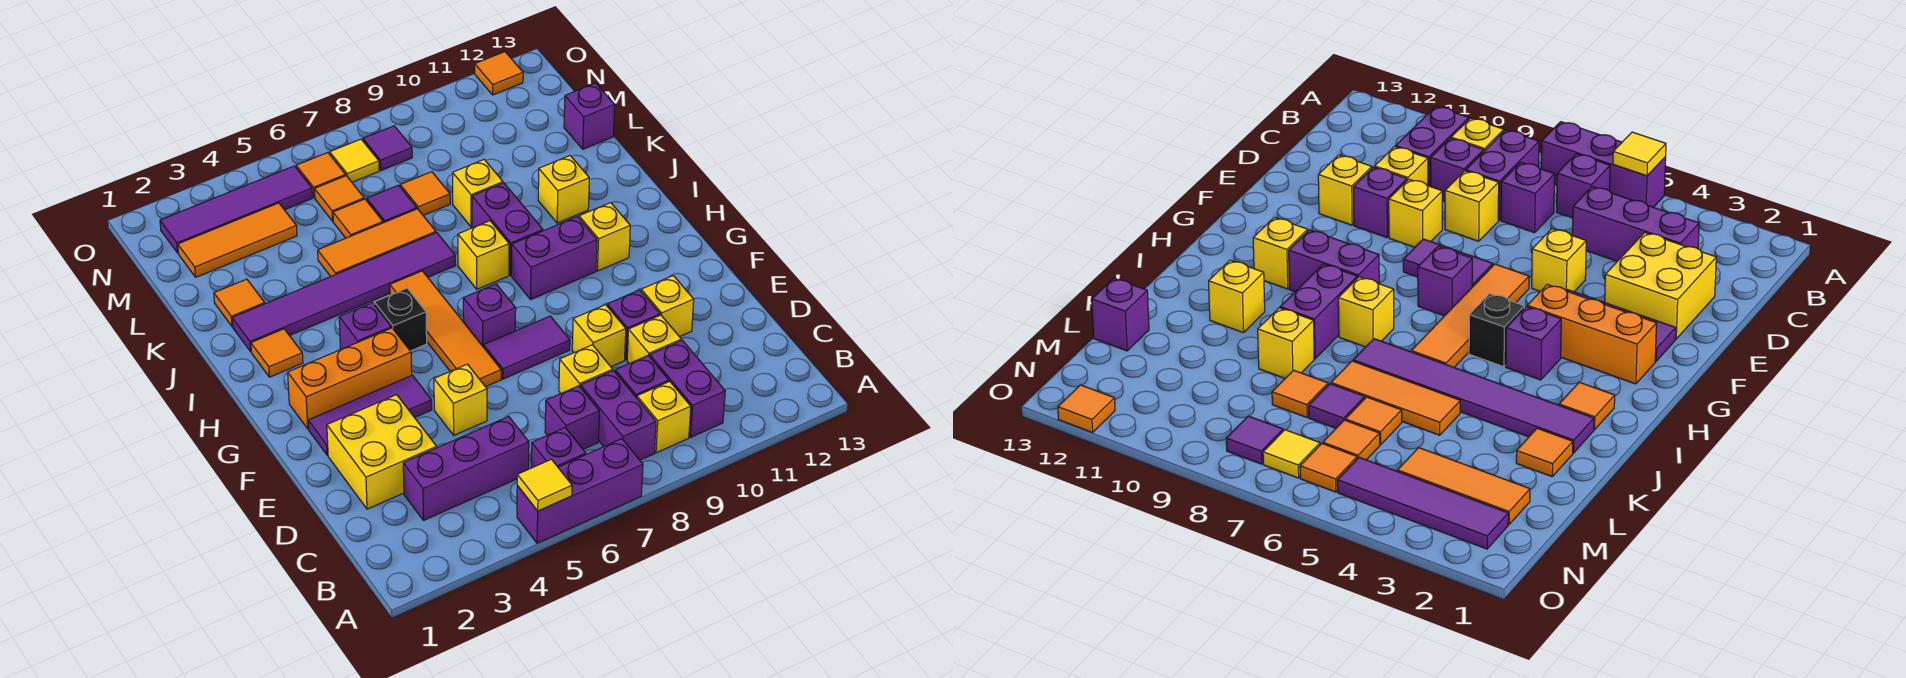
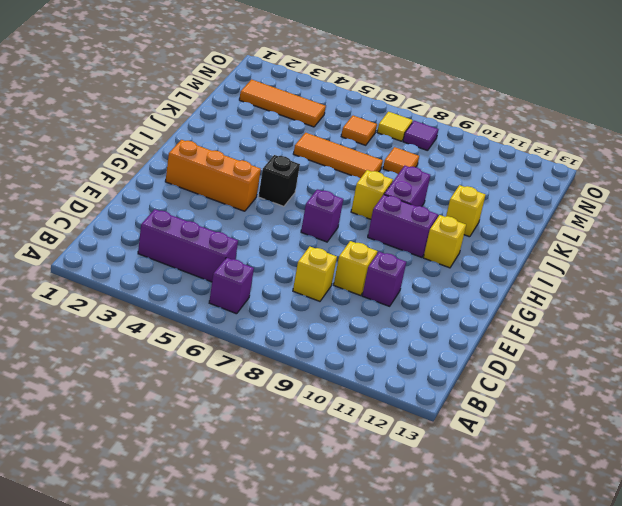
none -> purple 1x3 brick [517,439,643,543]
none -> purple 1x2 brick [581,371,656,460]
none -> yellow 1x1 brick [637,381,691,453]
none -> purple 1x2 brick [650,340,725,437]

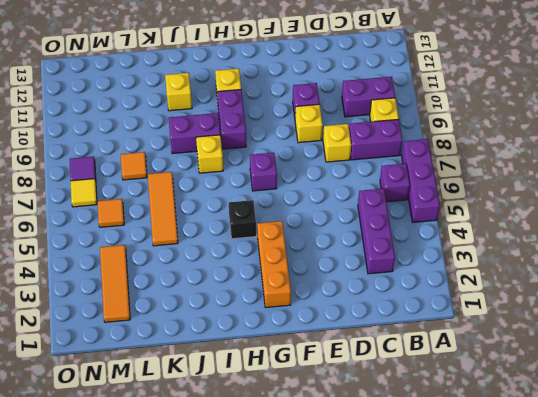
none -> purple 1x1 brick [545,386,599,449]
none -> purple 1x1 brick [615,356,669,398]
none -> yellow 2x2 brick [327,395,437,509]
none -> yellow 1x1 brick [627,315,681,364]

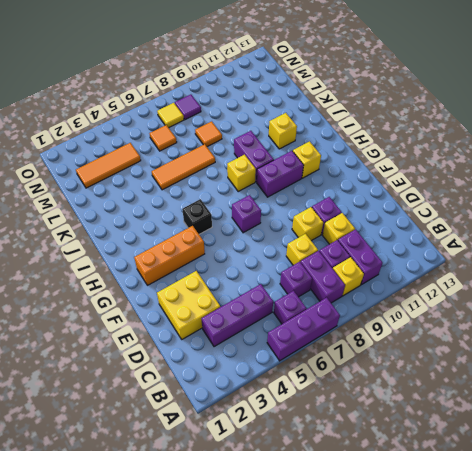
none -> yellow 1x1 brick [434,364,487,435]
none -> yellow 1x1 brick [641,276,694,337]
none -> purple 1x3 tile [308,375,432,455]
none -> orange 1x4 tile [390,271,501,387]

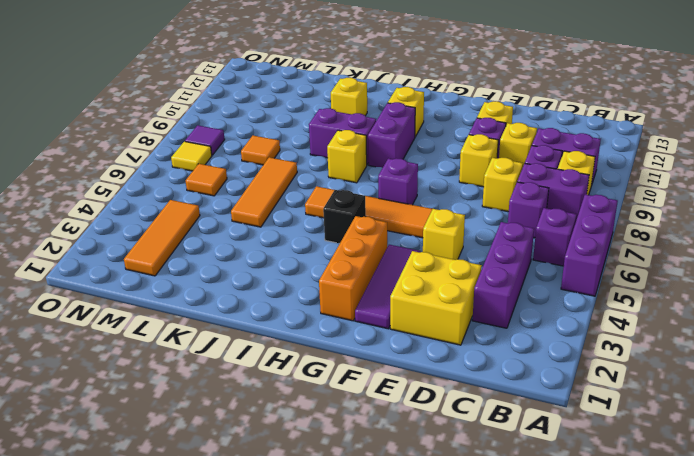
none -> purple 1x2 tile [484,316,570,379]
none -> purple 1x1 brick [339,303,391,349]
none -> orange 1x1 tile [251,329,303,377]
none -> purple 1x6 tile [232,233,456,352]

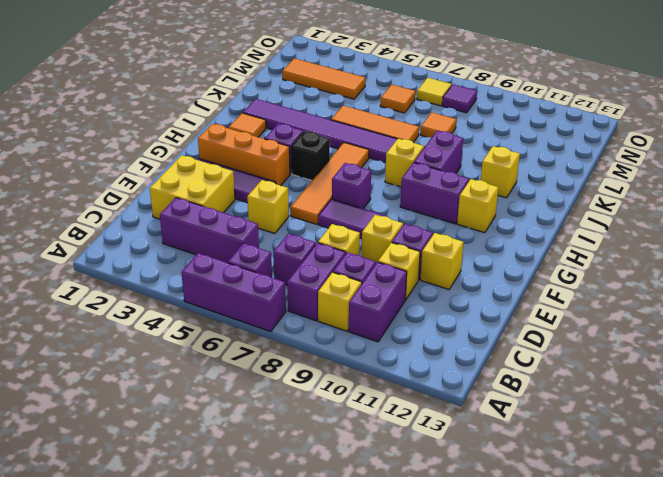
none -> orange 1x1 tile [214,279,265,327]
none -> yellow 1x1 brick [453,160,503,227]
none -> orange 1x1 tile [333,199,383,238]
none -> purple 1x1 tile [367,185,417,223]

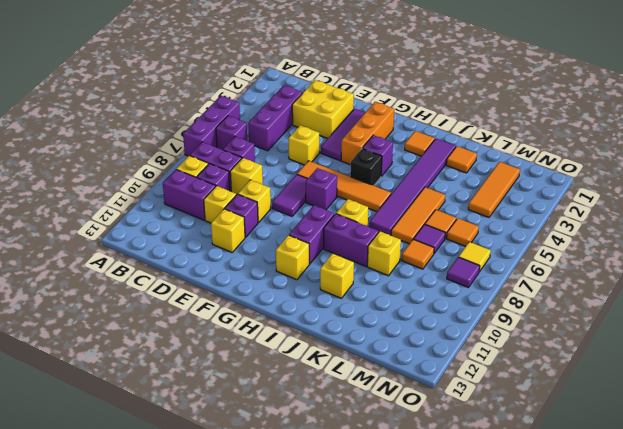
none -> purple 1x1 brick [564,83,615,149]
none -> purple 1x4 tile [160,166,312,253]
none -> orange 1x1 tile [296,153,346,198]
none -> orange 1x1 tile [475,52,523,95]

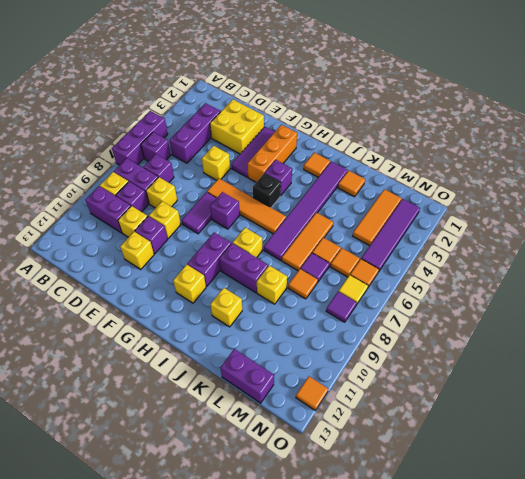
purple 1x2 brick [220,349,274,403] -> purple 1x1 brick [564,83,615,149]
none -> yellow 1x1 tile [517,459,572,511]

